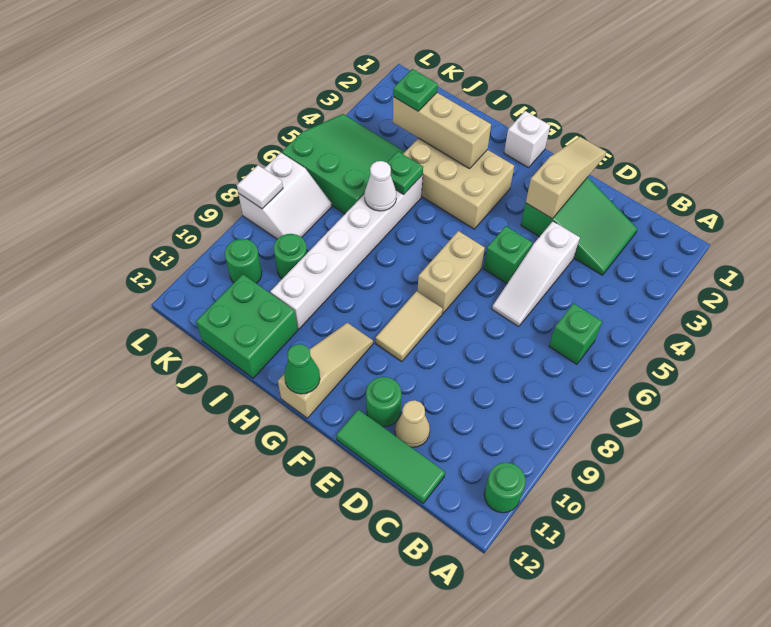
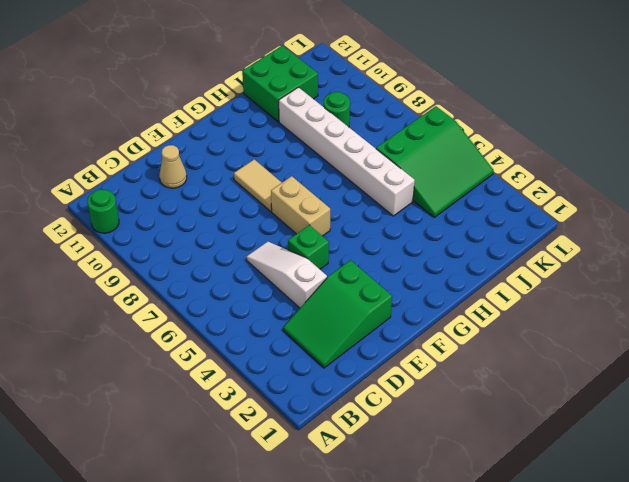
none -> green 1x1 brick [549,303,602,364]
none -> green 1x3 tile [336,409,445,503]
none -> green 1x1 round brick [366,377,401,427]

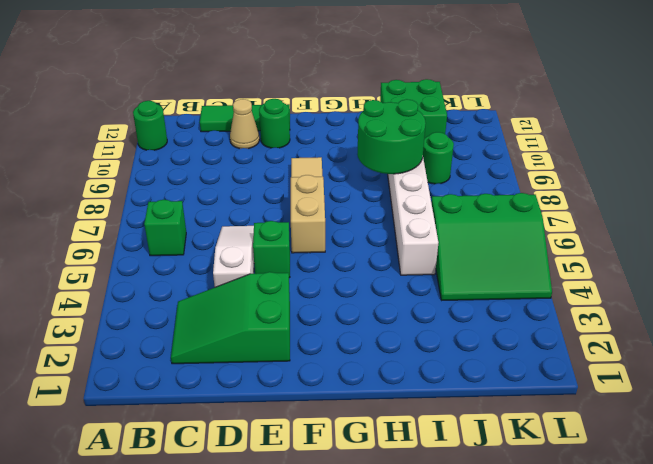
green 2x2 round brick [357,99,426,174] -> none
none -> white 1x1 brick [504,111,550,168]
none -> tan 2x3 brick [403,138,514,229]
none -> tan 1x3 slope [278,323,373,418]

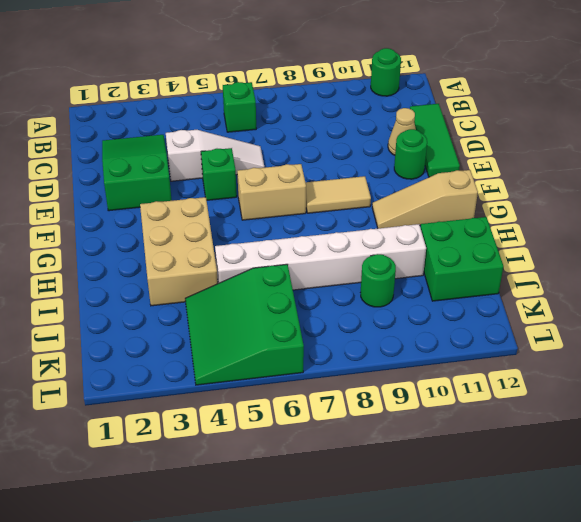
none -> white 1x1 brick [504,111,550,168]
none -> white 2x2 slope [238,153,332,239]
none -> green 1x1 round brick [225,239,262,283]

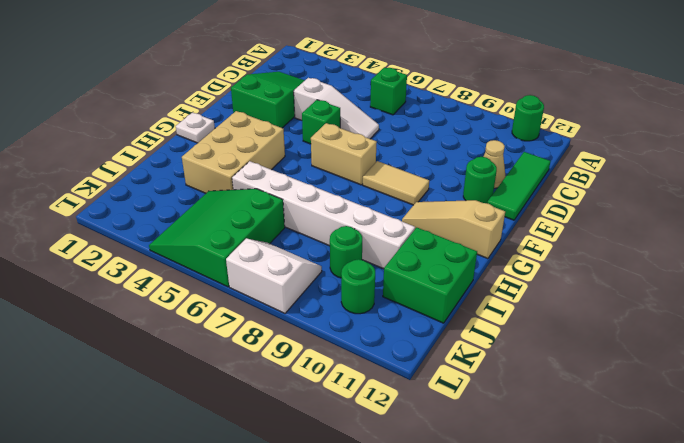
white 1x1 plate [176,113,215,143] -> white 1x1 brick [504,111,550,168]
none -> tan 1x3 slope [526,137,606,219]
none -> green 1x1 cone [284,344,320,394]
none -> tan 1x3 brick [393,93,491,169]

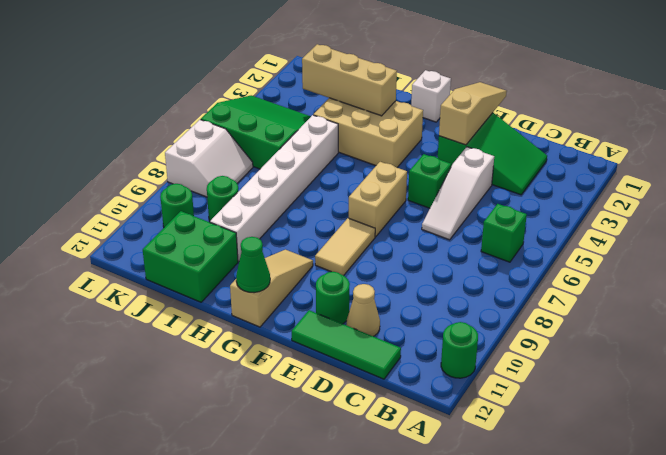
none -> green 1x1 plate [387,151,423,194]
none -> white 1x1 cone [365,161,396,211]
none -> white 1x1 tile [237,165,283,209]

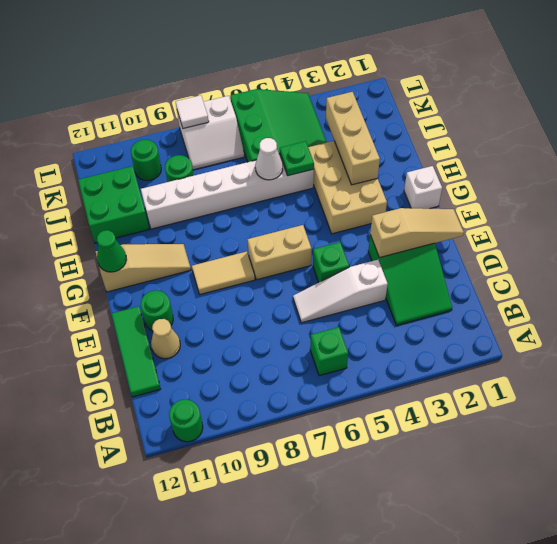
none -> green 1x1 plate [393,69,438,111]

